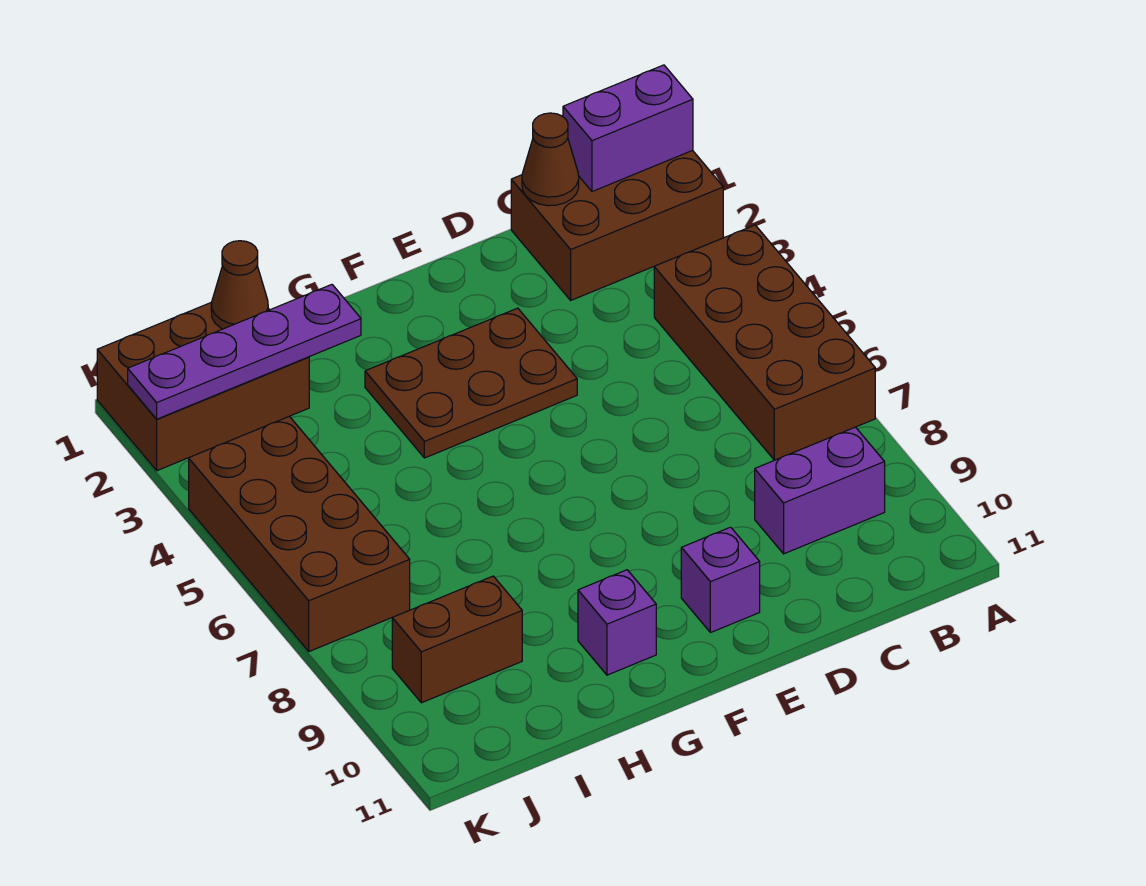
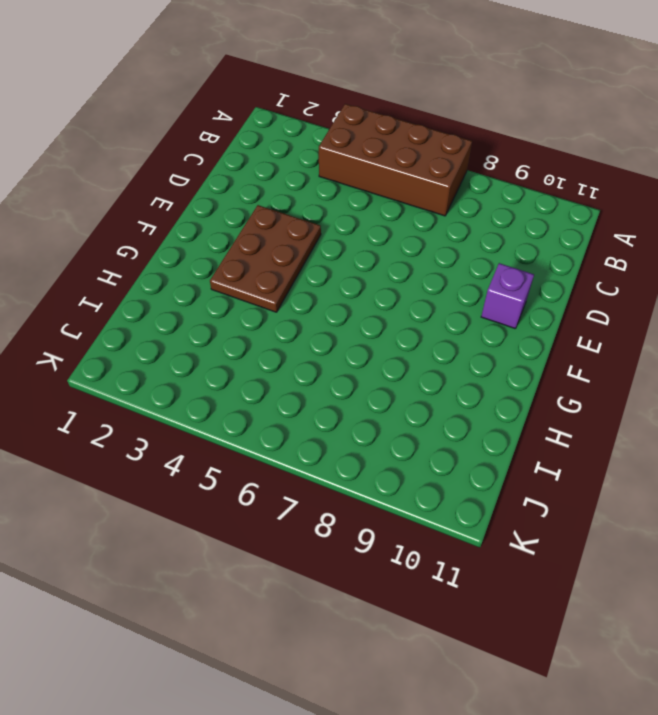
none -> brown 2x3 brick [511,150,723,300]
none -> purple 1x2 brick [755,427,885,554]
none -> purple 1x1 brick [578,570,656,675]

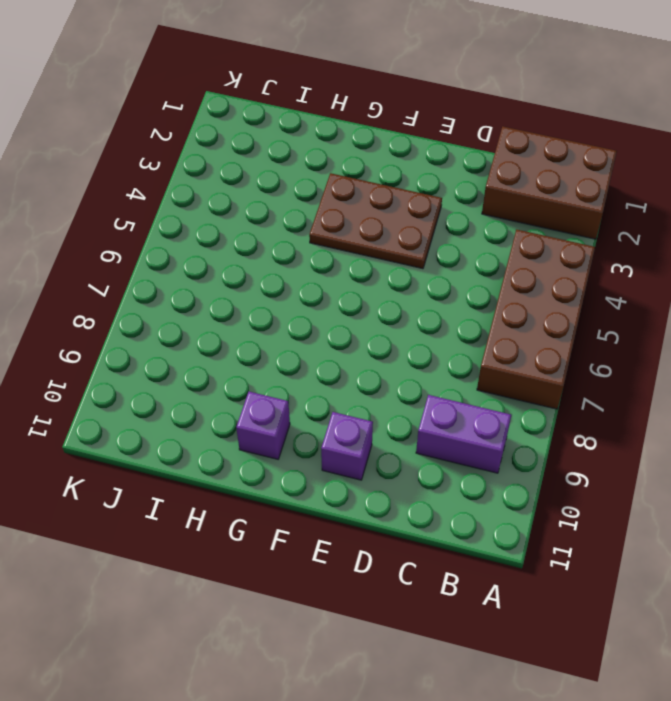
none -> brown 2x3 brick [97,303,309,471]
none -> brown 1x2 brick [392,576,522,703]
none -> brown 2x4 brick [189,416,410,651]

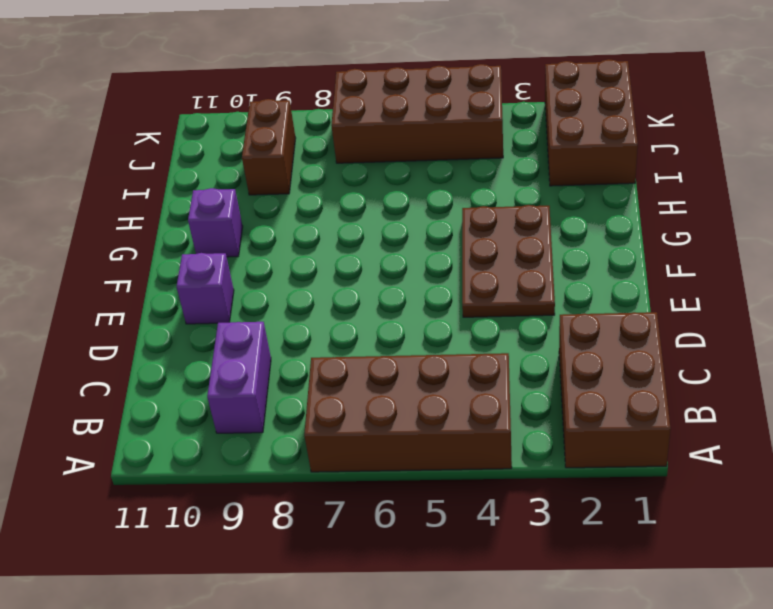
none -> purple 1x2 brick [563,65,693,192]
none -> brown 1x1 cone [522,113,579,206]
none -> purple 1x4 plate [128,285,361,419]

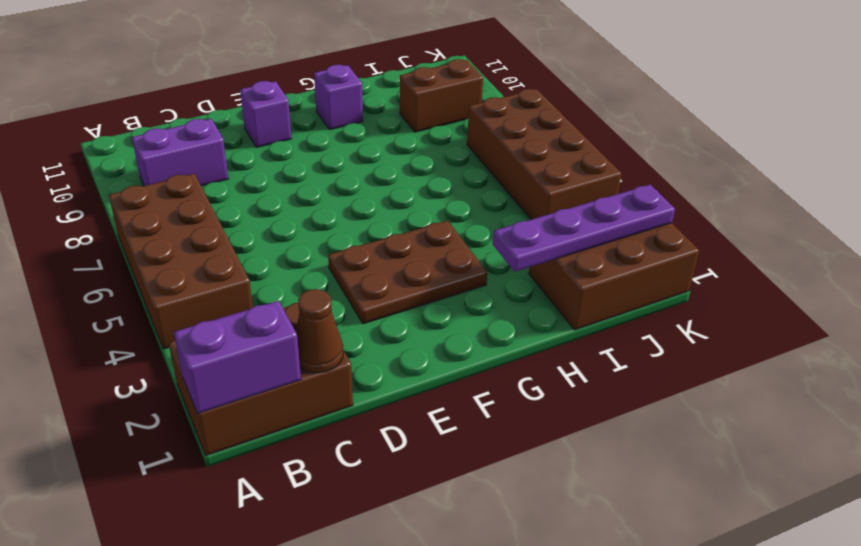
none -> brown 1x1 cone [211,241,268,329]

